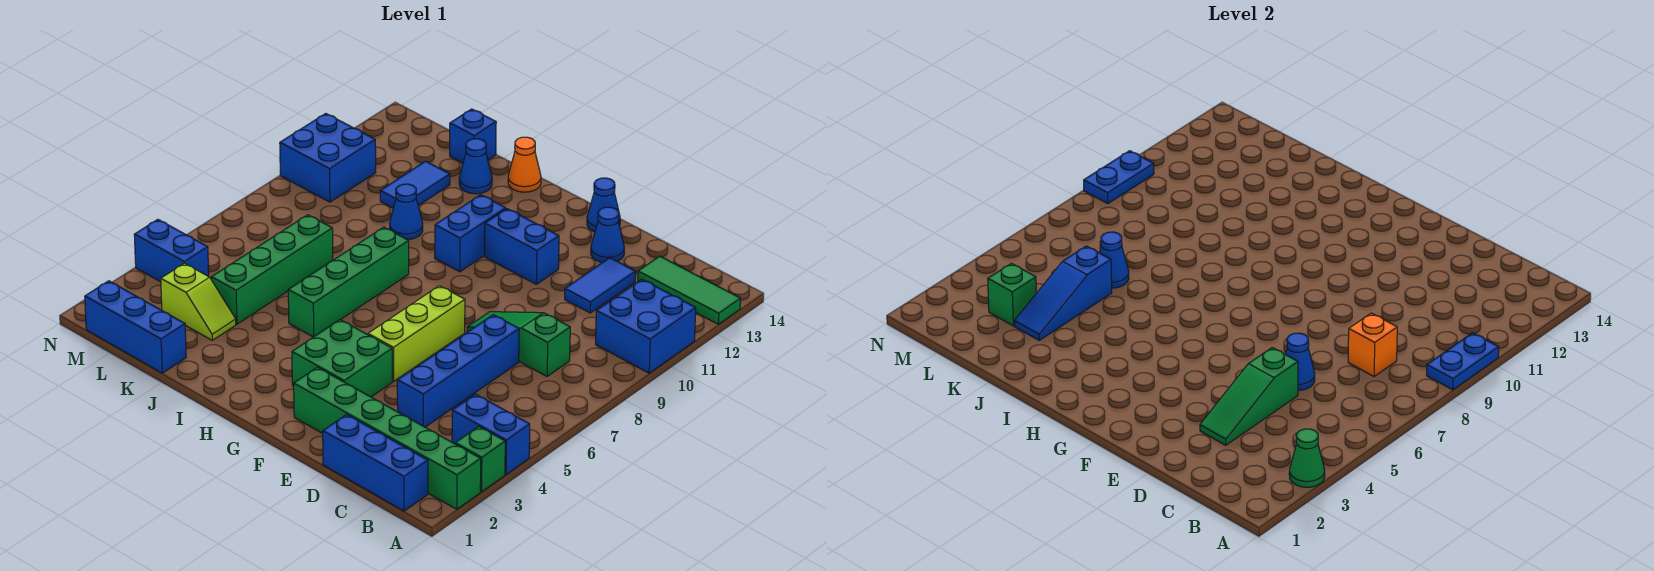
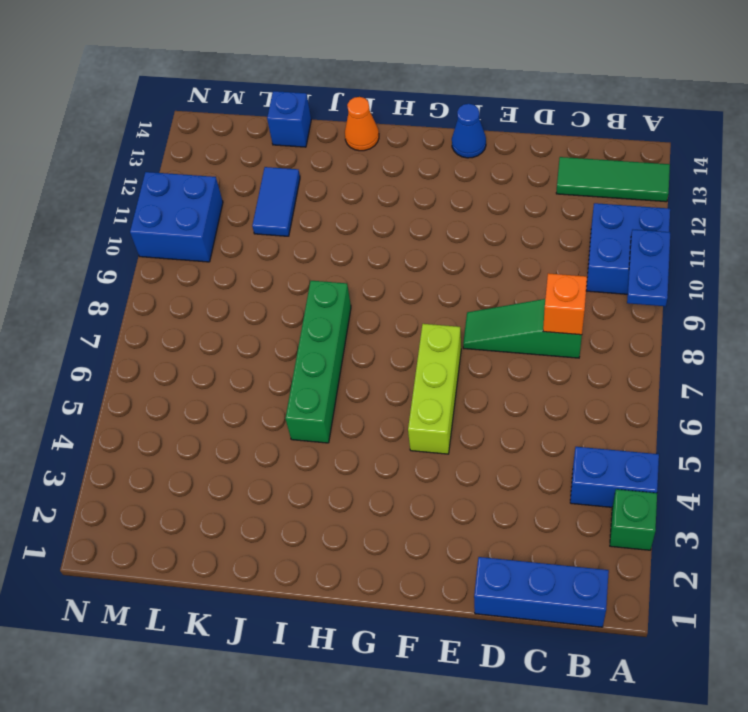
none -> green 1x6 brick [294,367,481,509]
none -> blue 1x4 brick [397,315,519,427]
none -> blue 1x2 tile [565,258,636,313]
none -> blue 1x1 cone [591,207,624,262]

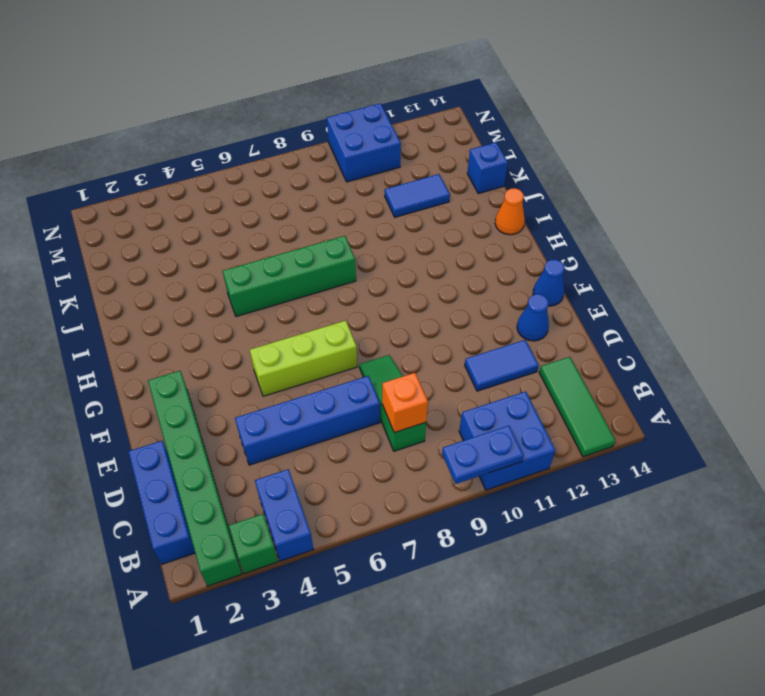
none -> green 2x2 brick [292,320,392,397]
none -> blue 1x2 brick [485,209,559,284]
none -> blue 1x2 brick [435,195,506,272]
none -> blue 1x1 cone [390,184,423,240]

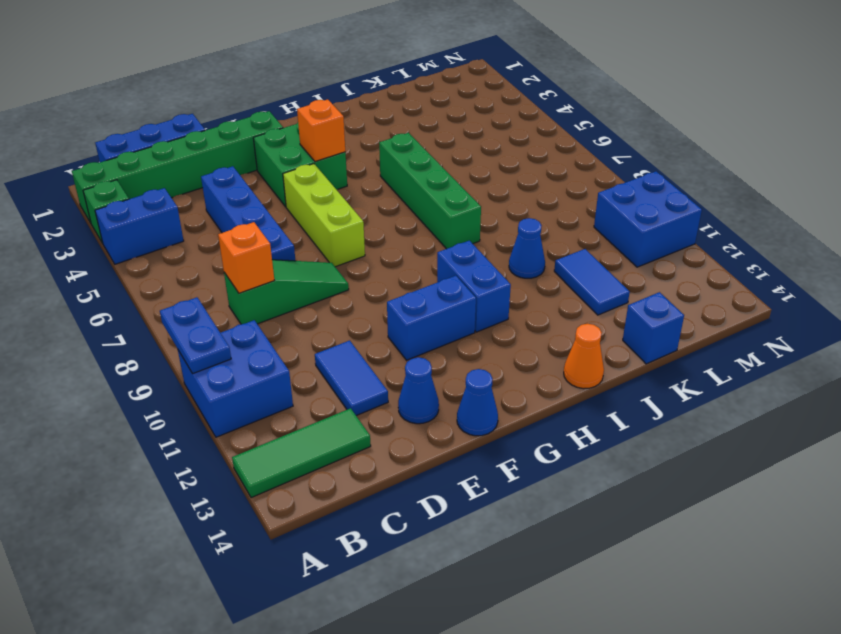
orange 1x1 brick [297,100,345,162] -> none
none -> blue 1x1 cone [459,139,492,194]
none -> blue 1x3 brick [85,281,186,373]
none -> lime 1x2 slope [161,263,236,340]
none -> green 1x4 brick [211,215,333,324]

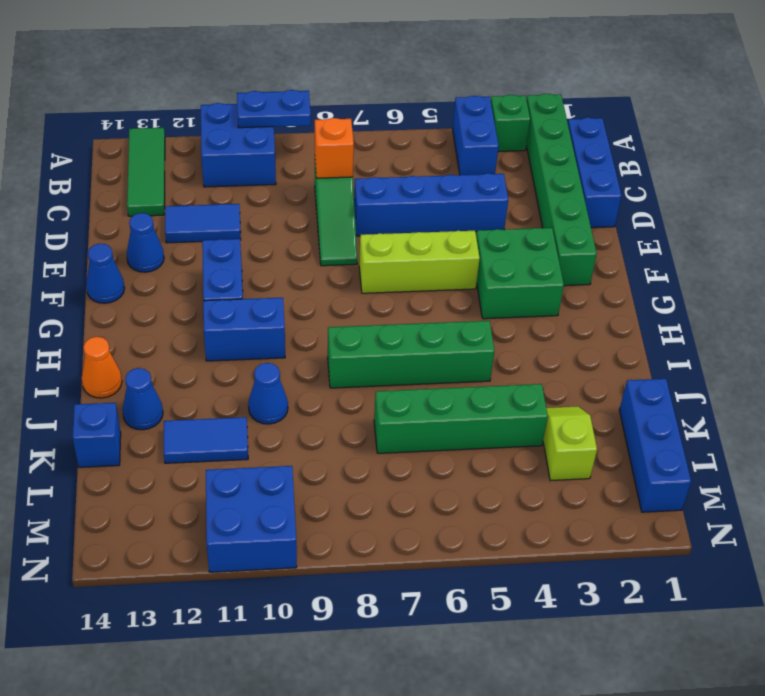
none -> blue 1x2 brick [134,220,209,282]
none -> green 1x1 cone [1289,429,1325,487]
none -> green 1x3 slope [1200,348,1298,445]
none -> blue 1x1 cone [1286,333,1315,390]

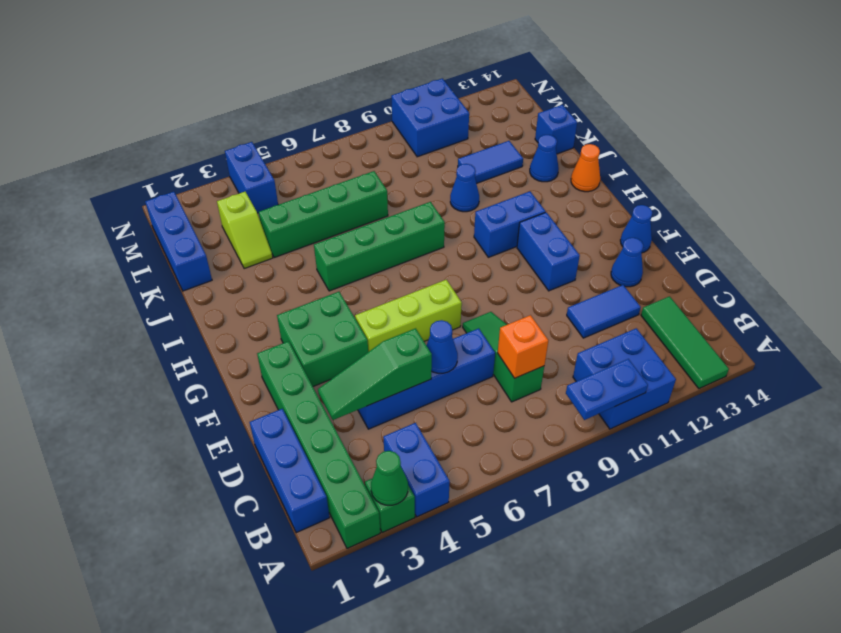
none -> blue 1x3 slope [1014,246,1112,340]
none -> blue 1x1 cone [1100,232,1129,288]
none -> green 1x1 brick [988,263,1036,326]
none -> blue 1x2 plate [1084,151,1154,203]

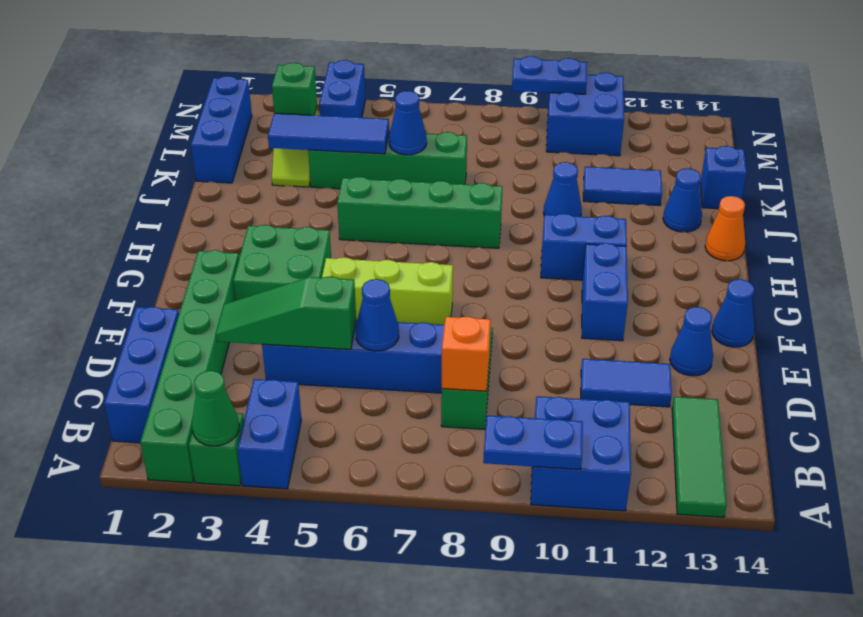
blue 1x3 tile [268,113,389,154] -> blue 1x3 slope [1014,246,1112,340]

